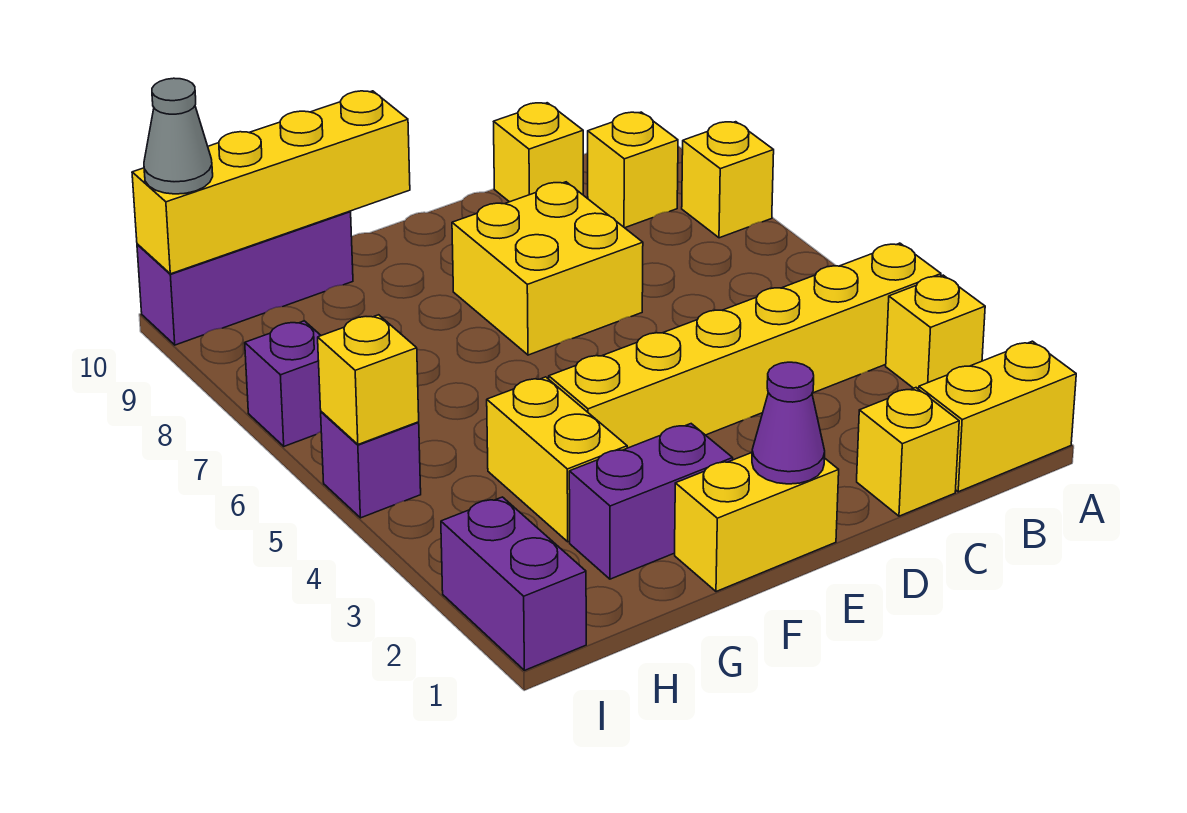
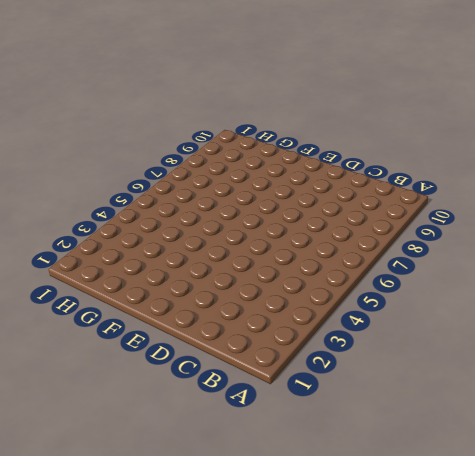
none -> yellow 1x2 brick [919,341,1076,492]
none -> yellow 1x1 brick [886,275,985,389]
none -> yellow 1x6 brick [549,243,941,448]

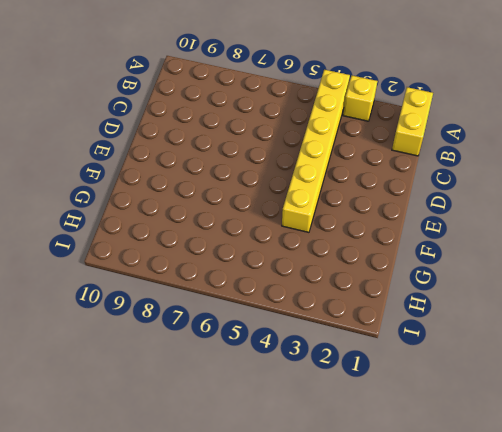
none -> yellow 1x1 brick [682,122,774,238]
none -> yellow 1x1 brick [588,112,678,228]
none -> yellow 1x1 brick [857,388,959,516]

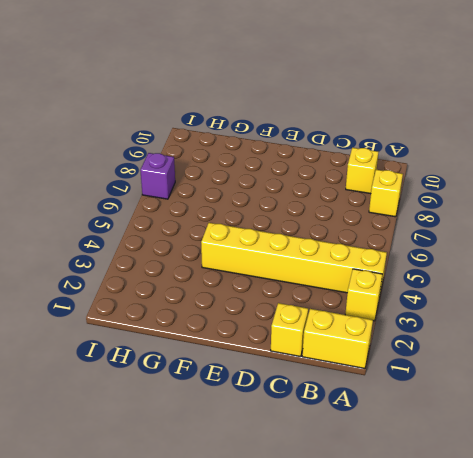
none -> yellow 1x1 brick [494,103,583,202]
none -> yellow 2x2 brick [452,182,643,355]
none -> yellow 1x2 brick [675,453,839,592]

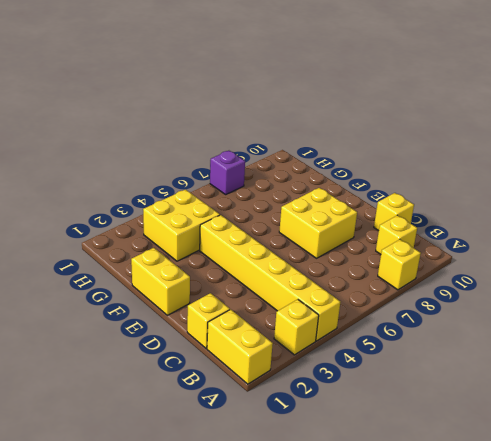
yellow 2x2 brick [143,190,220,261] -> yellow 1x2 brick [487,377,627,542]
none -> purple 1x2 brick [569,424,733,579]
none -> purple 1x3 brick [137,211,353,345]
none -> purple 1x2 brick [441,497,586,670]

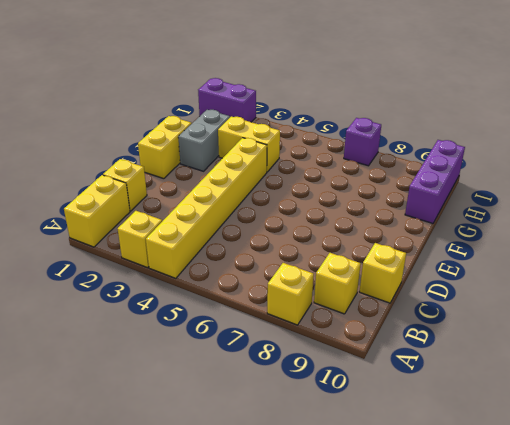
grey 1x2 brick [178,110,230,171] -> purple 1x2 brick [569,424,733,579]
none -> yellow 2x2 brick [452,182,643,355]
none -> purple 1x1 brick [321,412,421,518]
none -> purple 1x1 cone [752,362,825,484]

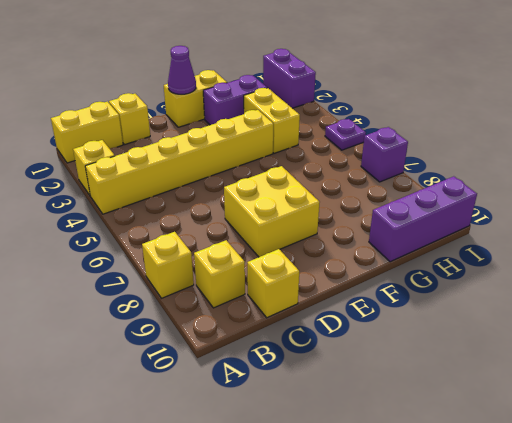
purple 1x1 plate [325,119,366,150] -> purple 1x1 brick [321,412,421,518]
none -> yellow 1x4 brick [132,91,410,274]
none -> yellow 1x1 brick [318,315,419,444]
none -> grey 1x1 cone [144,78,213,194]

